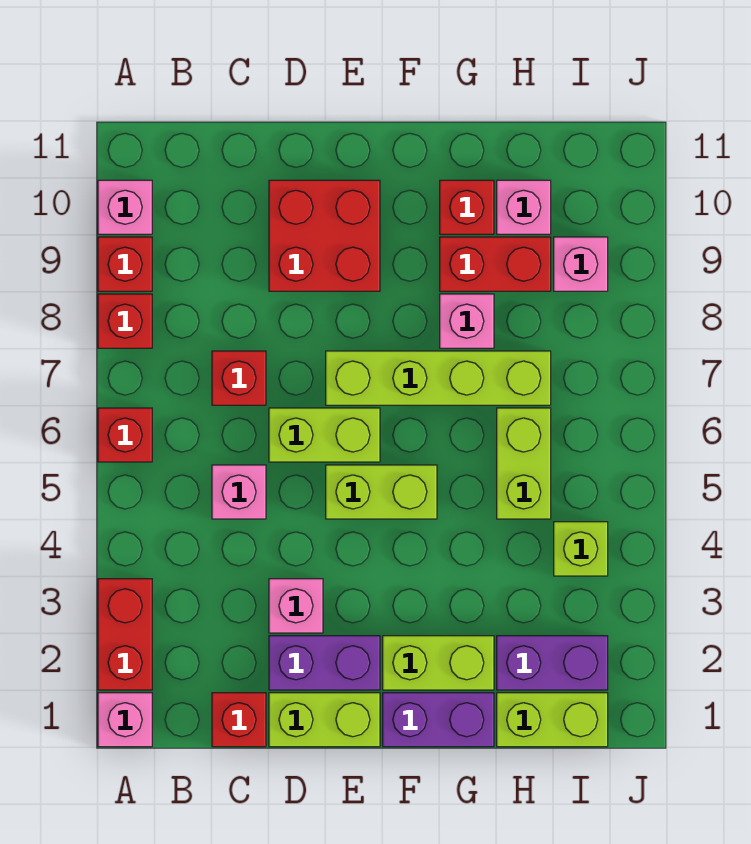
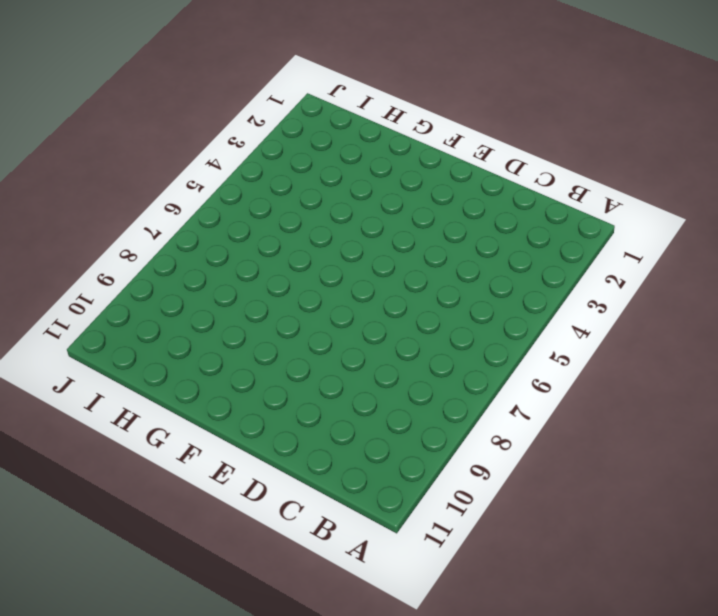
none -> pink 1x1 brick [98,693,152,747]
none -> red 1x2 brick [98,579,152,690]
none -> red 1x1 brick [98,408,152,462]

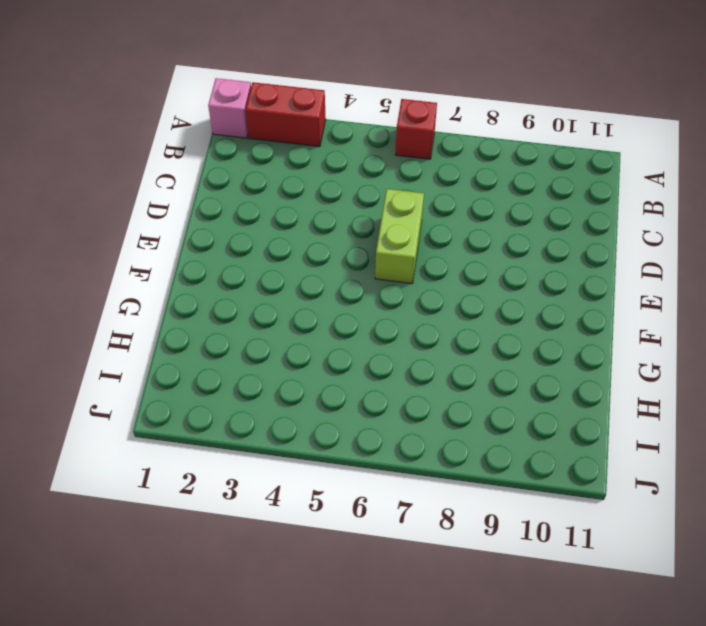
none -> red 1x1 brick [98,294,152,348]
none -> red 1x1 brick [98,237,152,291]
none -> pink 1x1 brick [98,180,152,234]

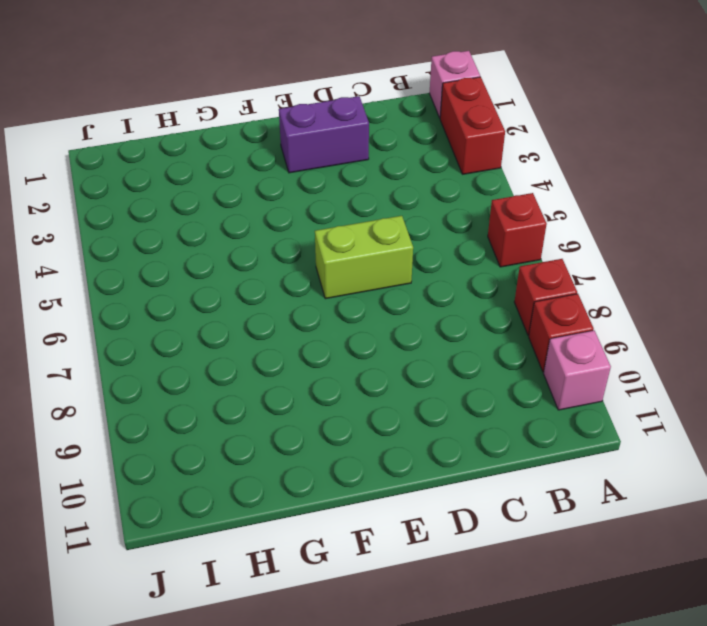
none -> red 1x1 brick [212,693,266,747]
none -> pink 1x1 brick [212,465,266,519]
none -> red 1x1 brick [212,351,266,405]

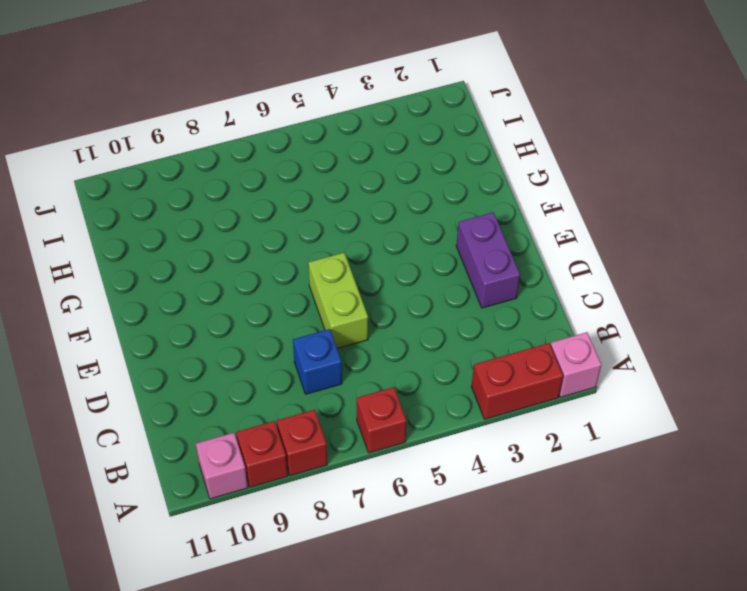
blue 1x1 brick [293,329,342,394] -> red 1x1 brick [212,351,266,405]
none -> red 1x1 brick [212,693,266,747]
none -> pink 1x1 brick [212,465,266,519]
none -> lime 1x2 brick [269,693,380,747]

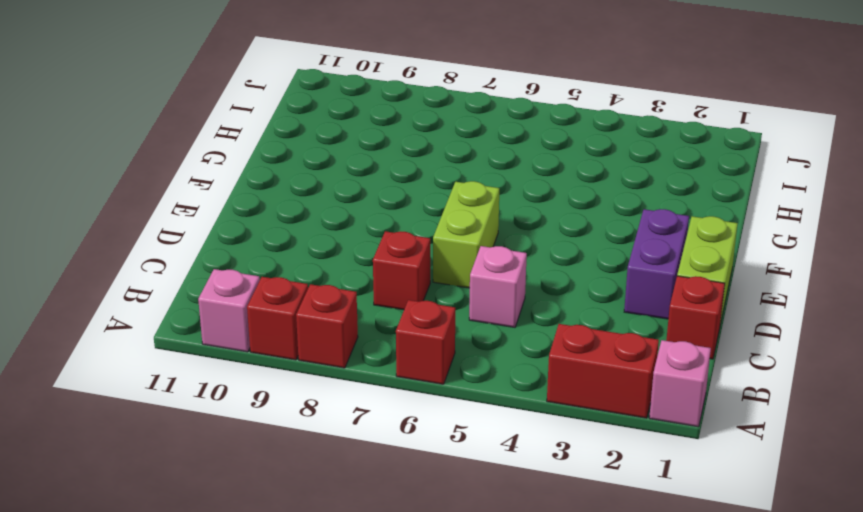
none -> pink 1x1 brick [269,579,323,633]
none -> red 2x2 brick [269,180,380,291]
none -> lime 1x2 brick [326,465,437,519]

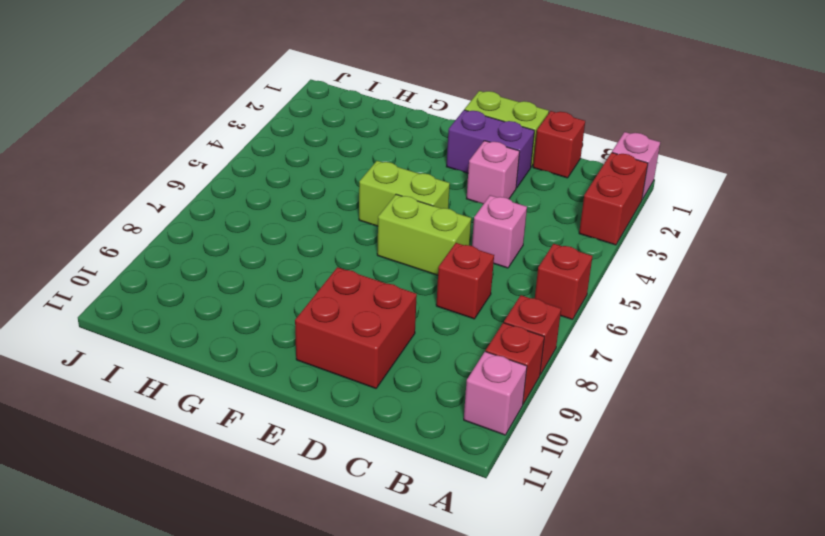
none -> lime 1x4 brick [326,351,551,405]
none -> purple 1x2 brick [383,693,494,747]
none -> lime 1x2 brick [383,636,494,690]

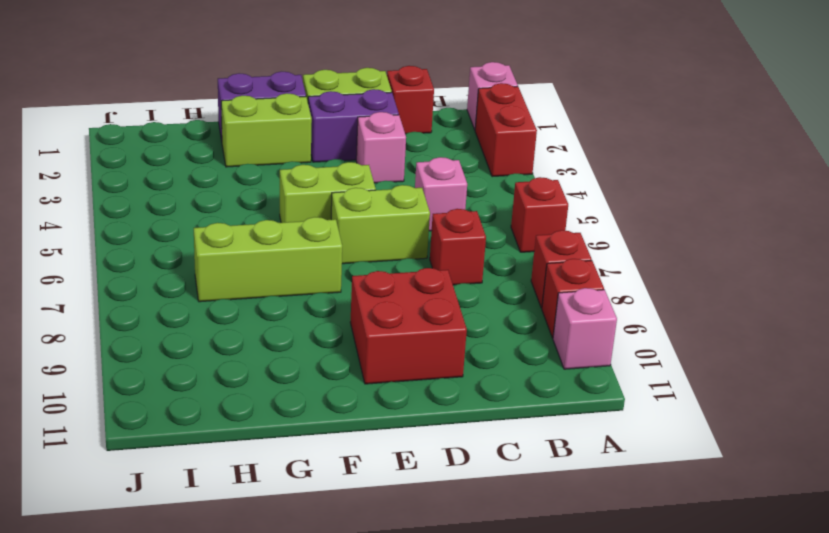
lime 1x3 brick [194,217,342,302] -> lime 1x4 brick [326,351,551,405]
none -> pink 1x1 brick [440,294,494,348]
none -> red 1x2 brick [440,237,551,291]
none -> red 1x1 brick [440,180,494,234]

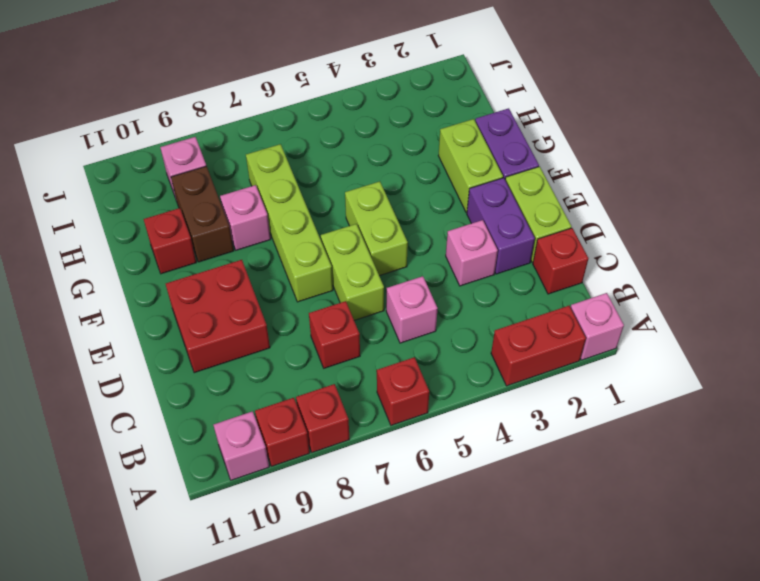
brown 1x2 brick [171,166,234,262] -> red 1x2 brick [440,237,551,291]
none -> lime 1x2 brick [497,693,608,747]
none -> purple 1x2 brick [497,636,608,690]
none -> lime 1x2 brick [497,408,551,519]

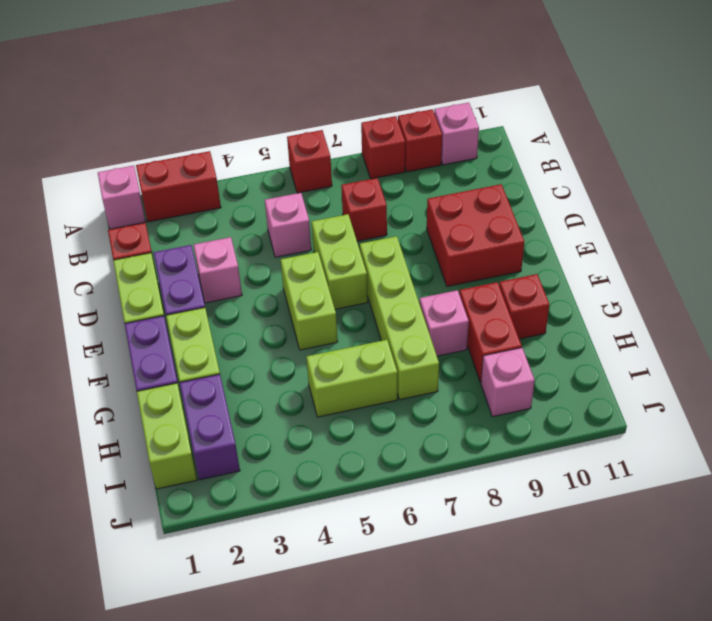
none -> pink 1x1 brick [497,180,551,234]
none -> lime 1x1 brick [554,522,608,576]

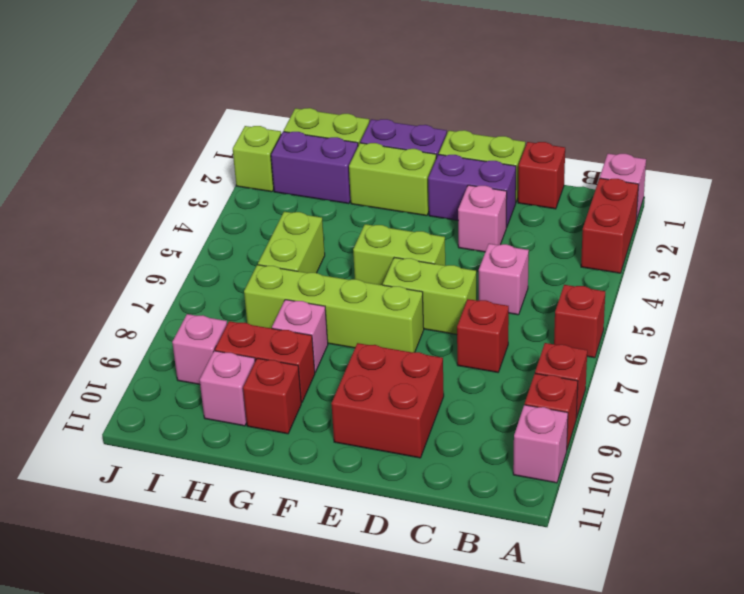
lime 1x1 brick [233,126,281,192] -> lime 1x1 brick moved to [554,522,608,576]

